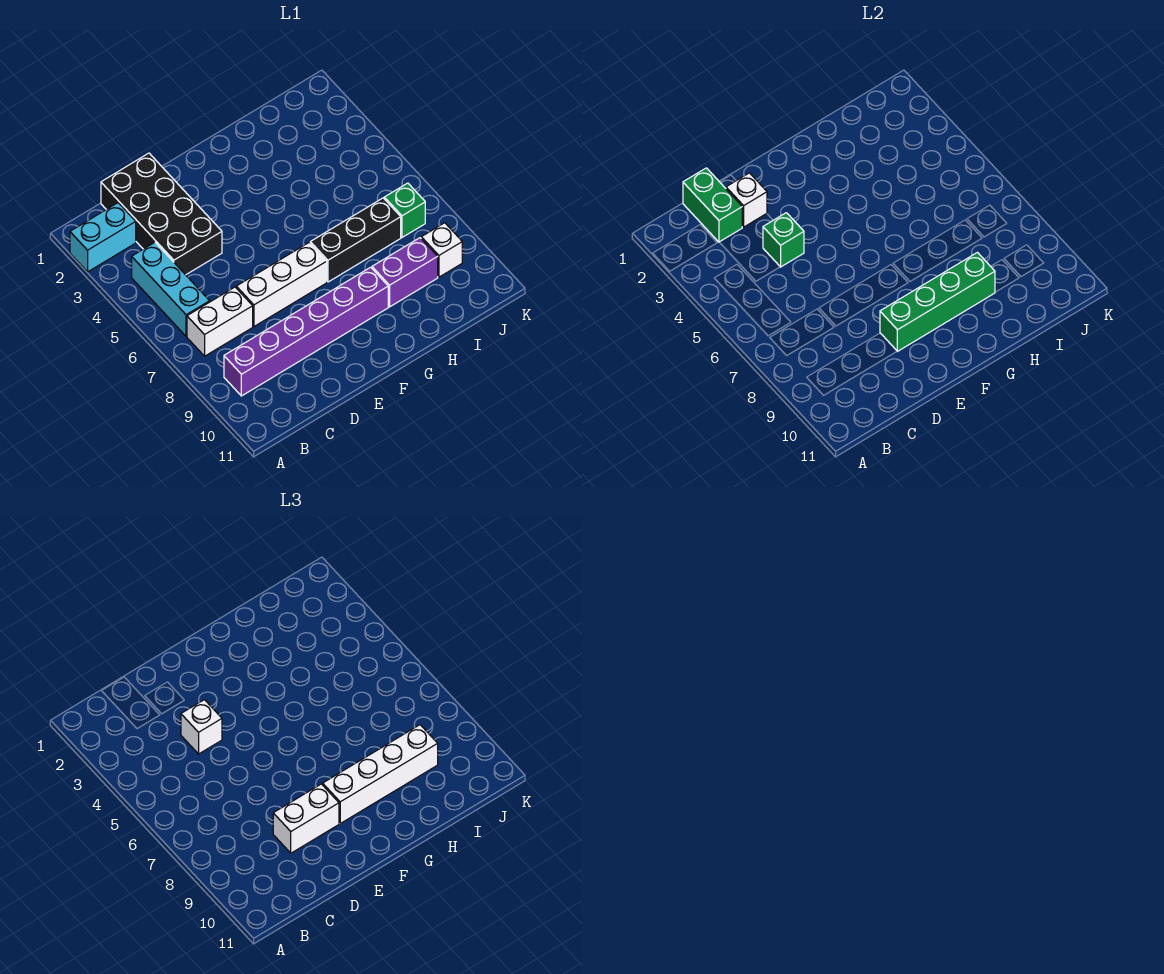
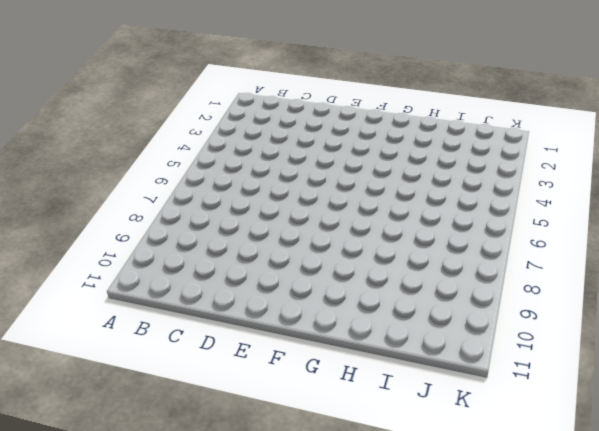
none -> cyan 1x2 brick [70,203,136,272]
none -> cyan 1x3 brick [132,243,210,336]
none -> white 1x2 brick [187,287,253,356]

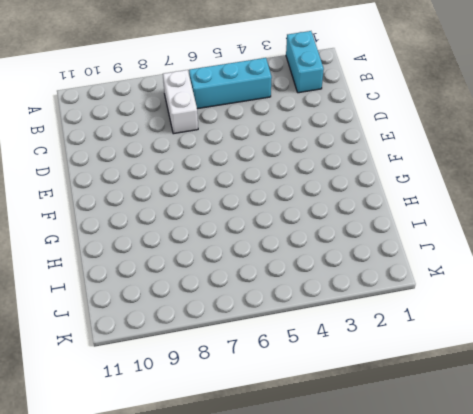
none -> purple 1x6 brick [224,267,388,396]
none -> black 2x4 brick [101,153,222,275]
none -> white 1x3 brick [236,243,327,326]

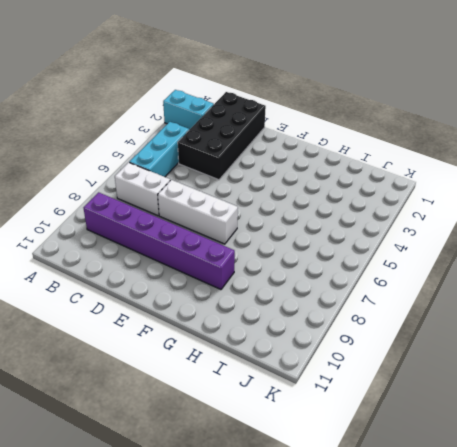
none -> black 1x3 brick [310,198,401,282]
none -> purple 1x2 brick [372,238,438,307]
none -> green 1x1 brick [384,183,425,237]

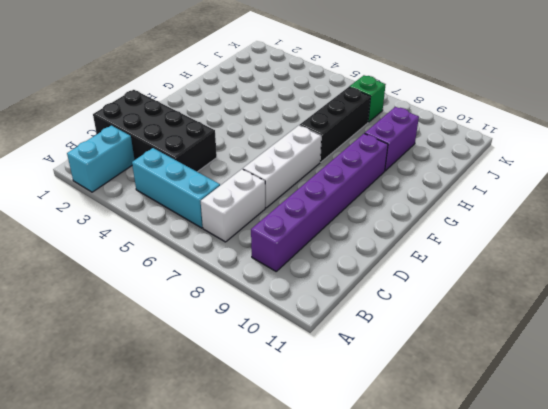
none -> white 1x1 brick [421,223,462,277]
none -> green 1x2 brick [683,168,742,242]
none -> white 1x1 brick [726,173,767,227]

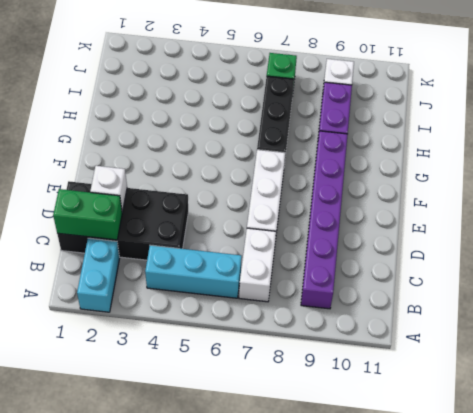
none -> green 1x1 brick [763,213,804,267]
none -> green 1x4 brick [880,252,995,351]
none -> white 1x1 brick [181,700,222,754]

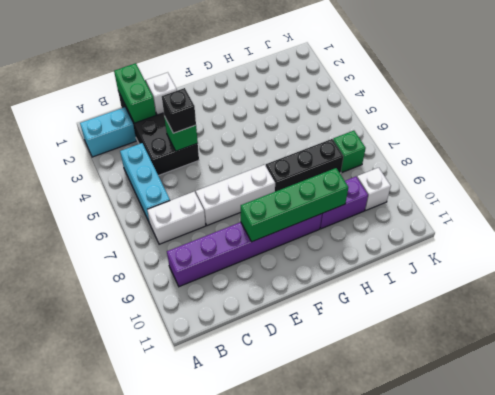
black 1x1 brick [162,88,196,133] -> white 1x1 brick [181,700,222,754]
none -> white 1x2 brick [273,784,339,853]
none -> white 1x4 brick [323,725,438,823]

